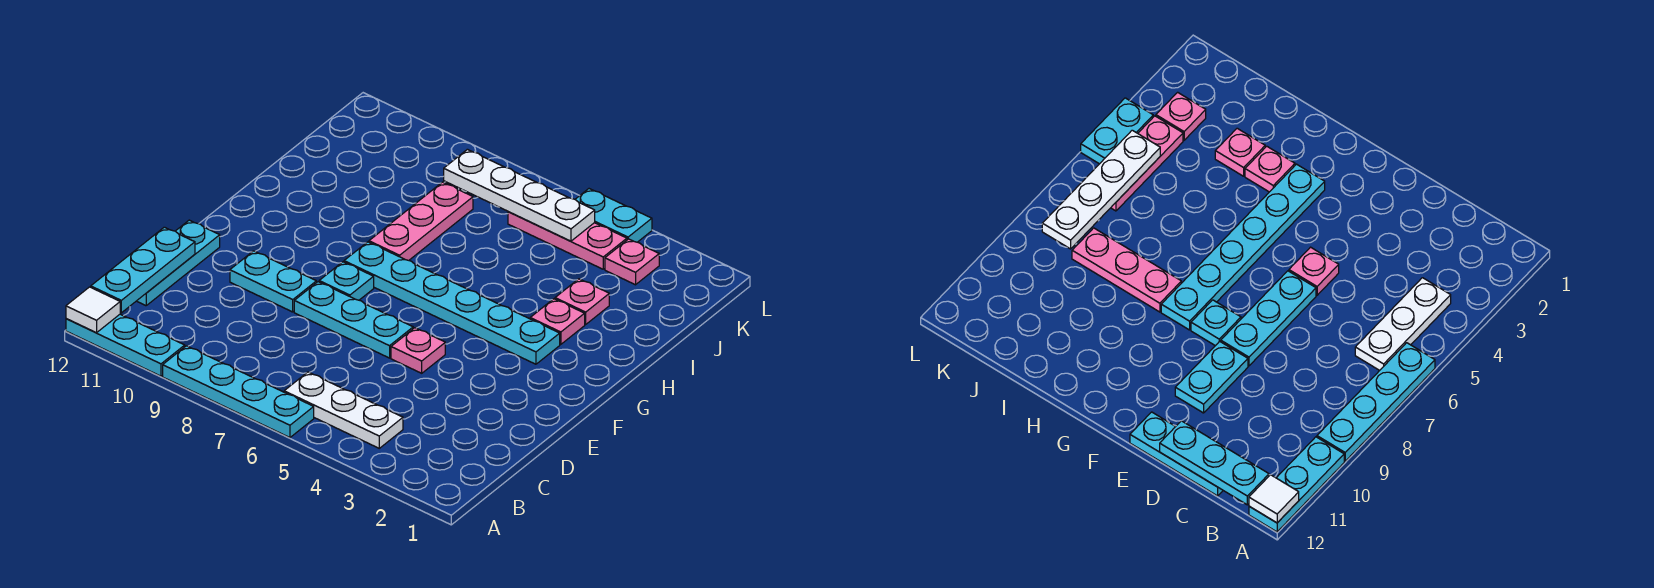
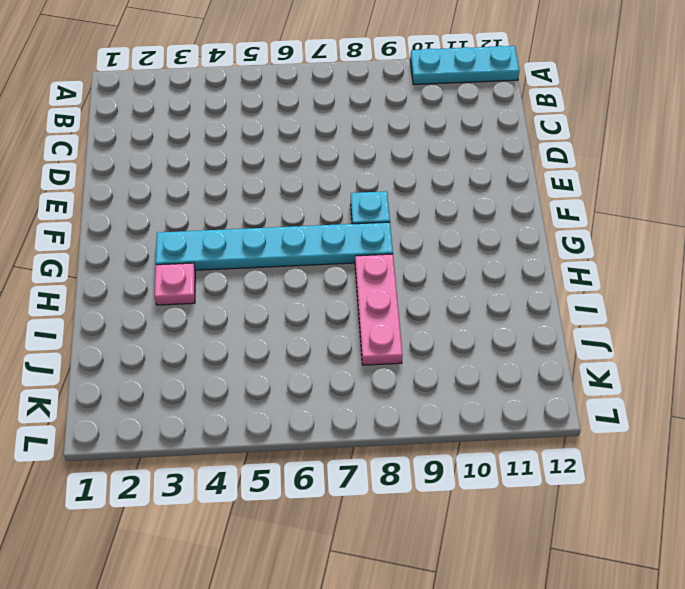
none -> cyan 1x4 plate [163,346,314,438]
none -> white 1x3 plate [284,372,403,448]
none -> cyan 1x3 plate [137,220,220,306]

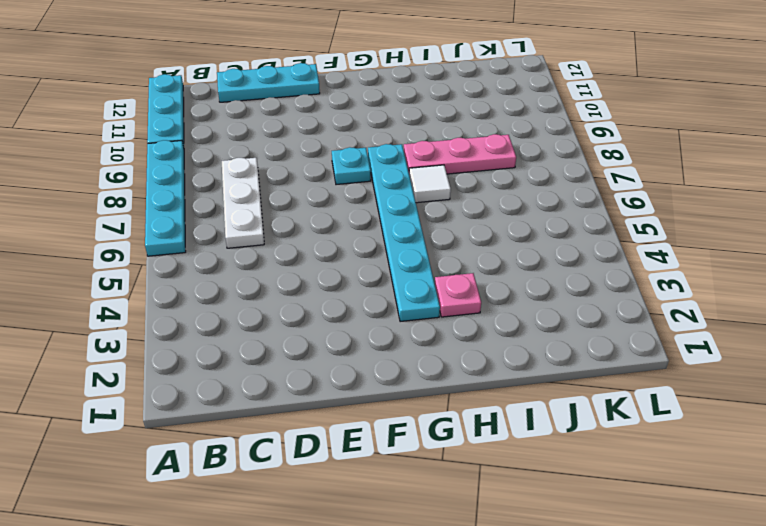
white 1x3 plate [222,158,264,248] -> white 1x3 plate moved to [284,372,403,448]
white 1x1 tile [409,165,451,203] -> white 1x1 tile moved to [66,287,120,333]
none -> pink 1x1 plate [391,328,445,373]
none -> cyan 1x3 plate [294,282,413,358]
none -> cyan 1x2 plate [230,251,316,312]

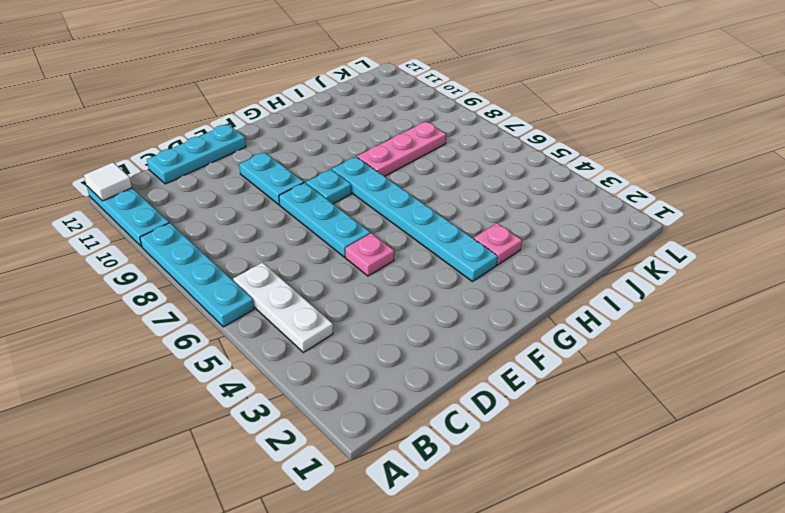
none -> pink 1x1 plate [555,279,609,324]
none -> pink 1x1 plate [605,239,659,285]
none -> pink 1x3 plate [508,212,627,269]

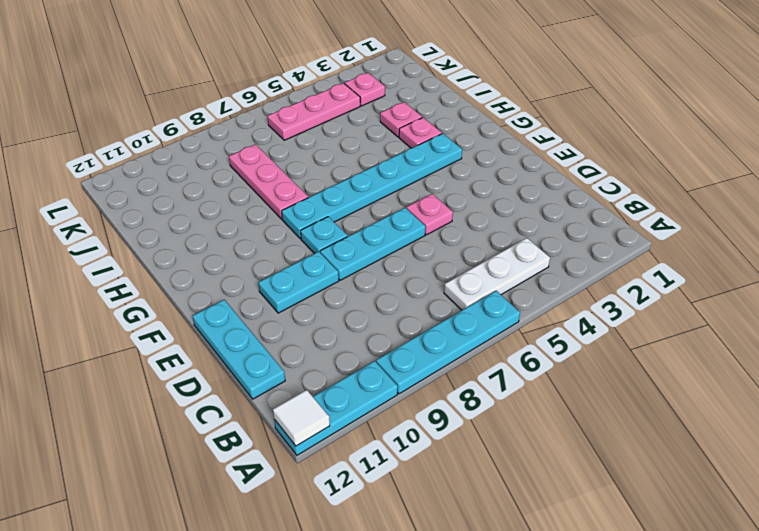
none -> cyan 1x2 plate [575,189,652,242]
none -> cyan 1x3 plate [91,227,195,313]
none -> white 1x4 plate [444,149,595,241]

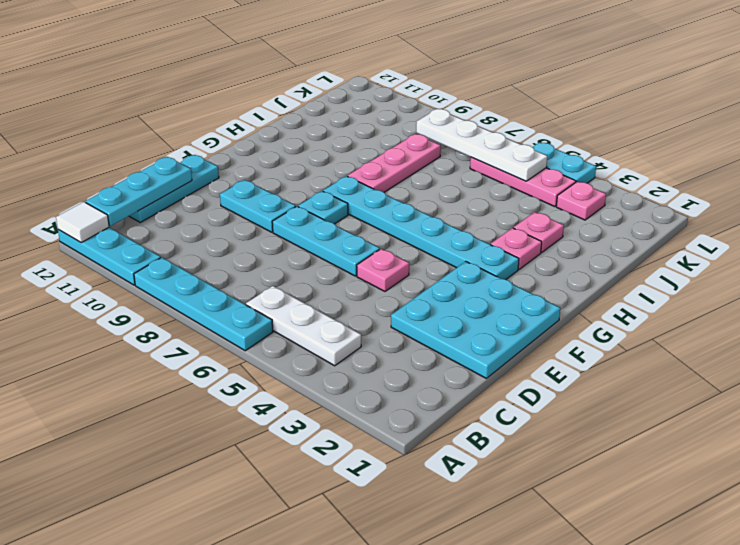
cyan 3x3 plate [391,261,560,378] -> none

